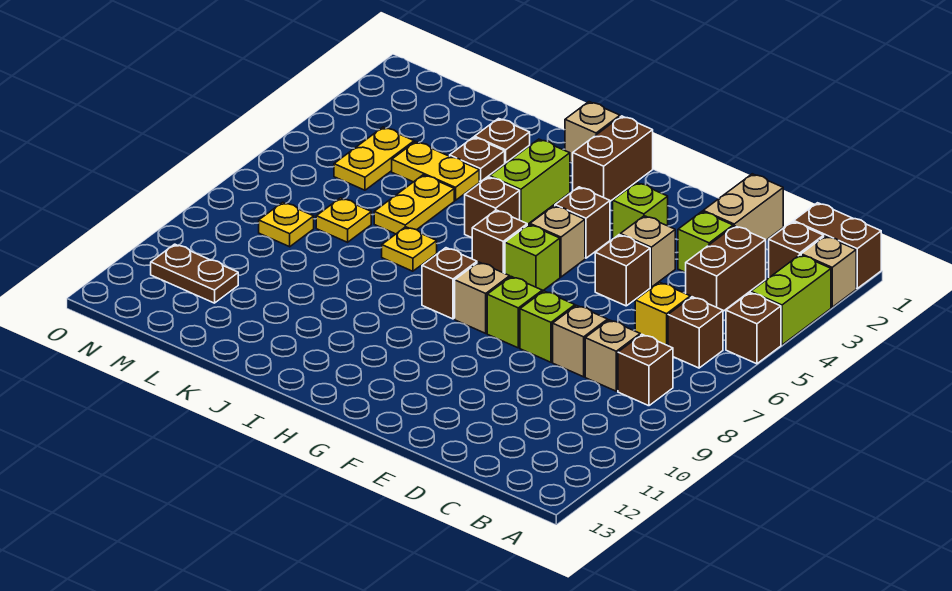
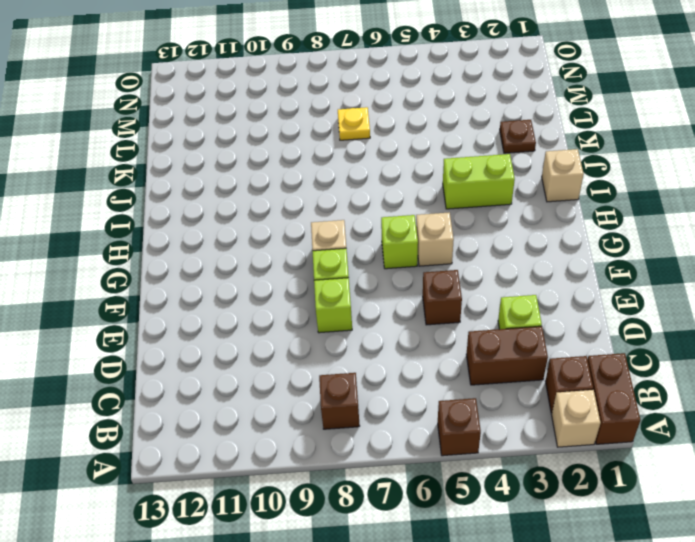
none -> lime 1x2 brick [751,255,831,345]
none -> brown 1x1 brick [668,297,723,368]
none -> yellow 1x1 brick [635,282,690,346]
none -> tan 1x1 brick [585,320,640,391]

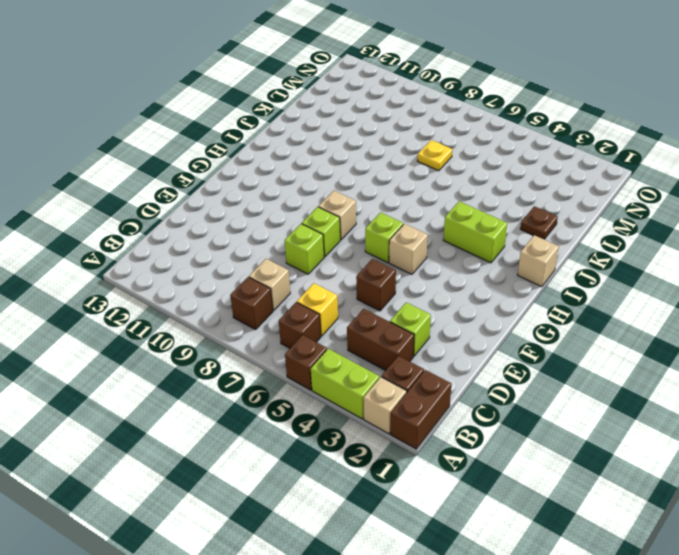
none -> tan 1x2 brick [703,174,783,240]
none -> tan 1x1 brick [553,305,608,377]
none -> tan 1x1 brick [620,216,675,287]
none -> lime 1x1 brick [613,183,668,239]

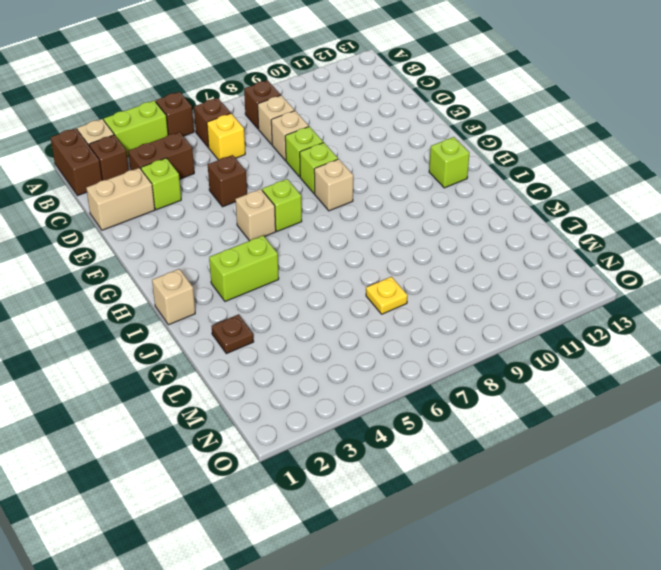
lime 1x1 brick [429,137,469,188] -> lime 1x1 brick moved to [613,183,668,239]
none -> tan 1x1 brick [620,216,675,287]
none -> brown 1x1 brick [555,187,610,258]
none -> brown 1x2 brick [573,116,653,201]
none -> brown 1x1 brick [472,210,527,273]

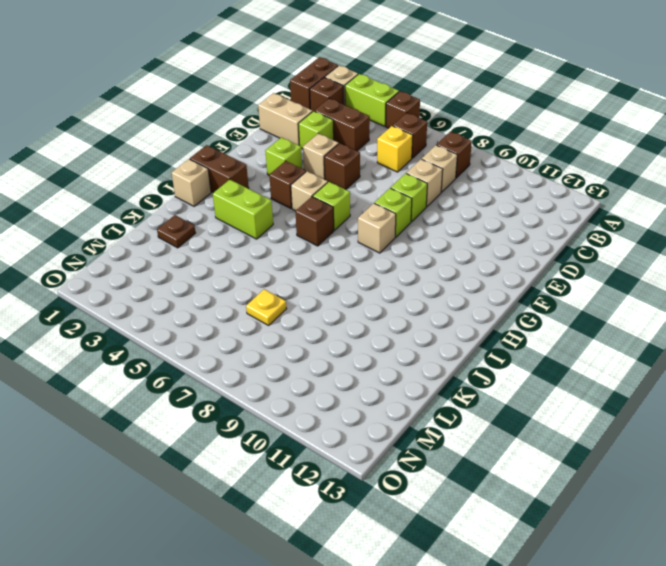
none -> brown 1x1 brick [422,248,477,319]
none -> brown 1x1 brick [465,177,520,238]
none -> yellow 1x1 plate [382,227,437,271]
none -> brown 1x1 plate [450,137,505,182]

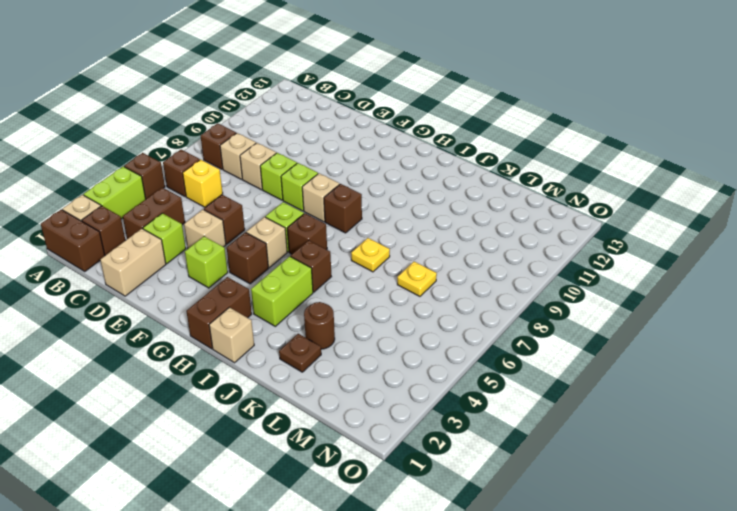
brown 1x1 round brick [304,302,335,349] -> brown 1x1 plate [450,137,505,182]
none -> yellow 1x2 plate [392,142,479,200]
none -> yellow 1x2 plate [374,175,454,234]
none -> yellow 1x2 plate [334,127,414,190]
none -> yellow 1x1 plate [259,202,314,247]

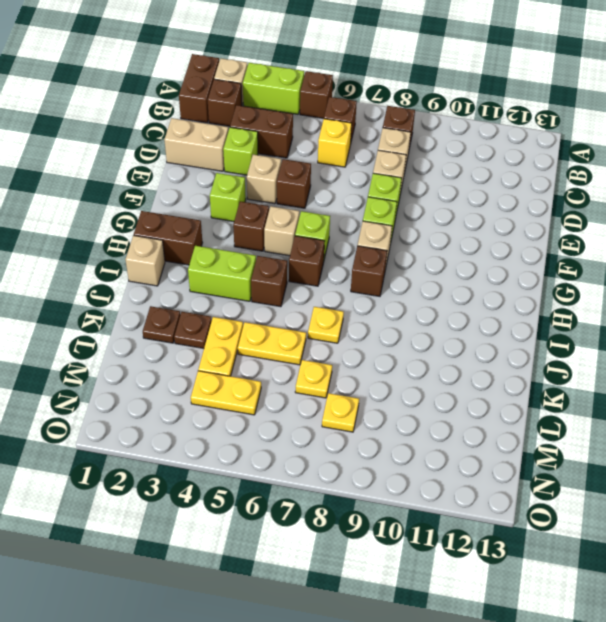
none -> brown 1x2 plate [151,244,238,303]

